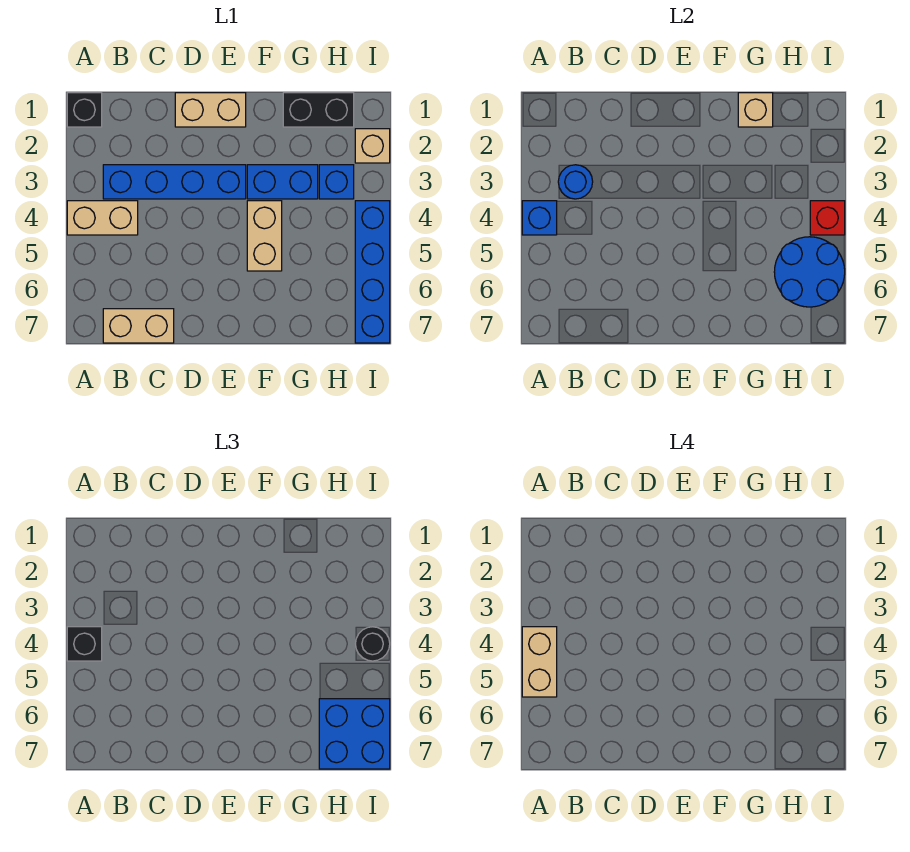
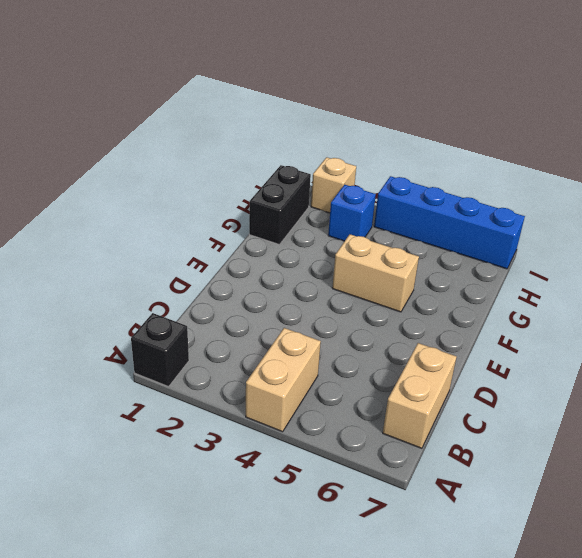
none -> blue 1x4 brick [103,165,246,199]
none -> tan 1x2 brick [175,93,246,127]
none -> blue 1x2 brick [247,165,318,199]

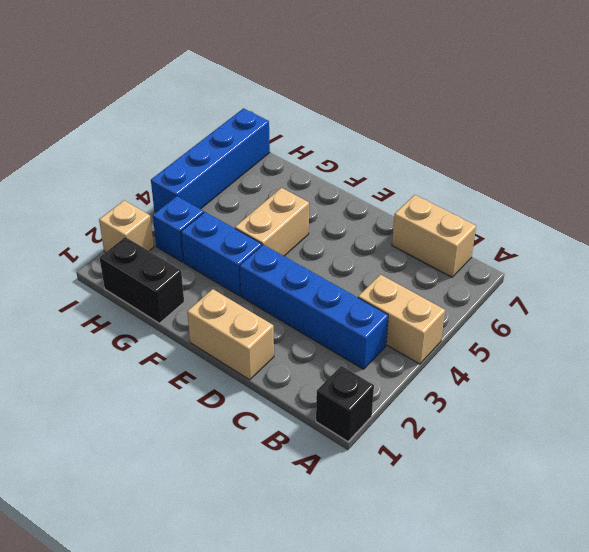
none -> blue 1x1 brick [522,201,557,235]
none -> blue 1x1 round brick [558,165,593,199]
none -> tan 1x1 brick [738,93,773,127]

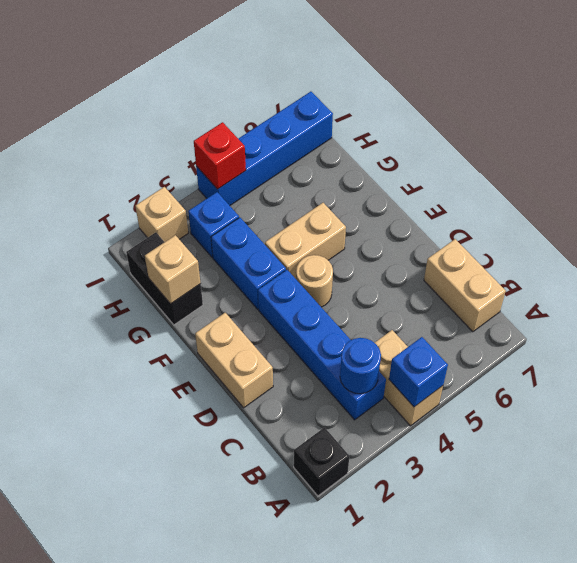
tan 1x1 round brick [296,255,333,307] -> none
none -> blue 2x2 round brick [774,237,845,307]
none -> black 1x1 brick [67,627,102,661]
none -> blue 2x2 brick [319,699,390,769]

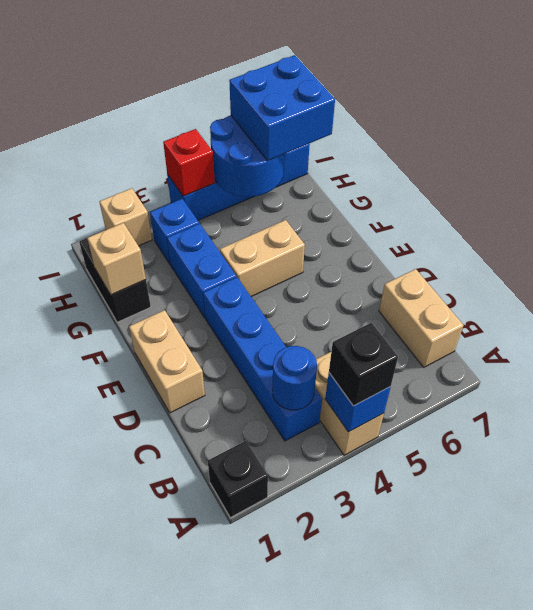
none -> black 1x1 round brick [356,627,390,661]
none -> tan 1x2 brick [522,627,557,697]

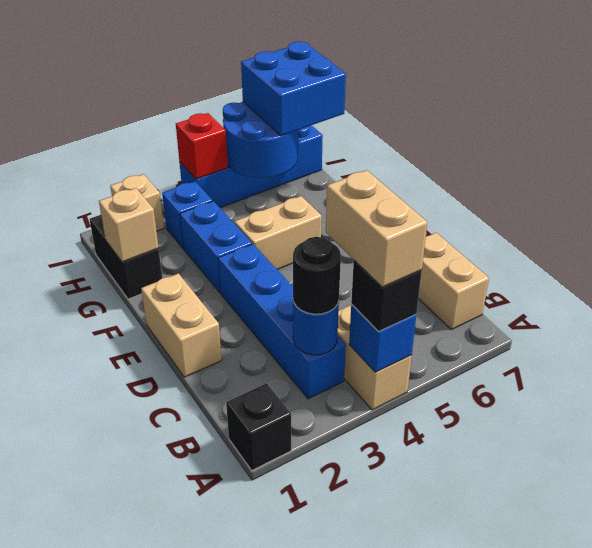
tan 1x2 brick [326,170,427,287] -> tan 1x2 brick turned to [522,627,557,697]
black 1x1 round brick [293,237,341,314] -> black 1x1 round brick moved to [356,627,390,661]

